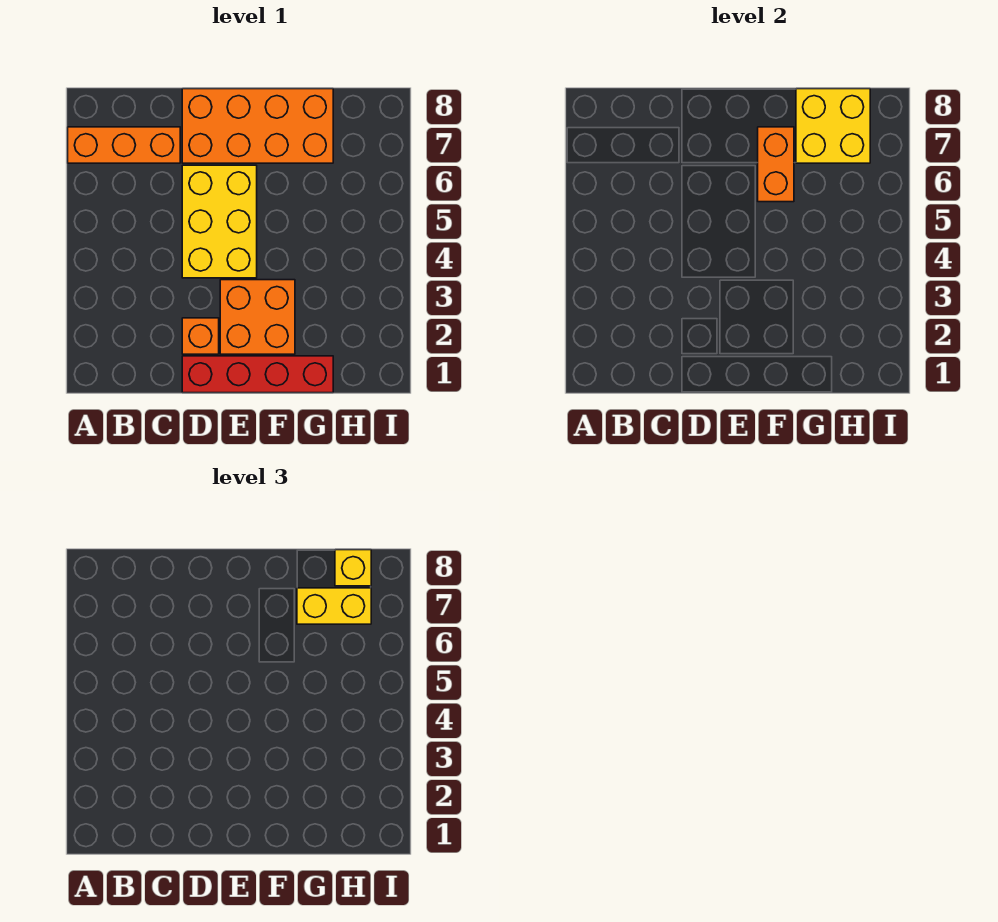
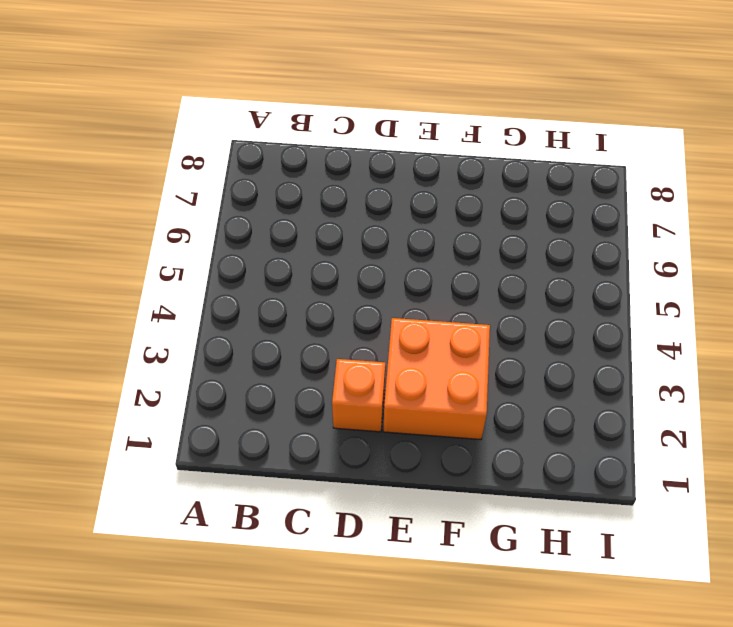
none -> orange 1x3 brick [68,127,180,163]
none -> red 1x4 brick [182,356,333,393]

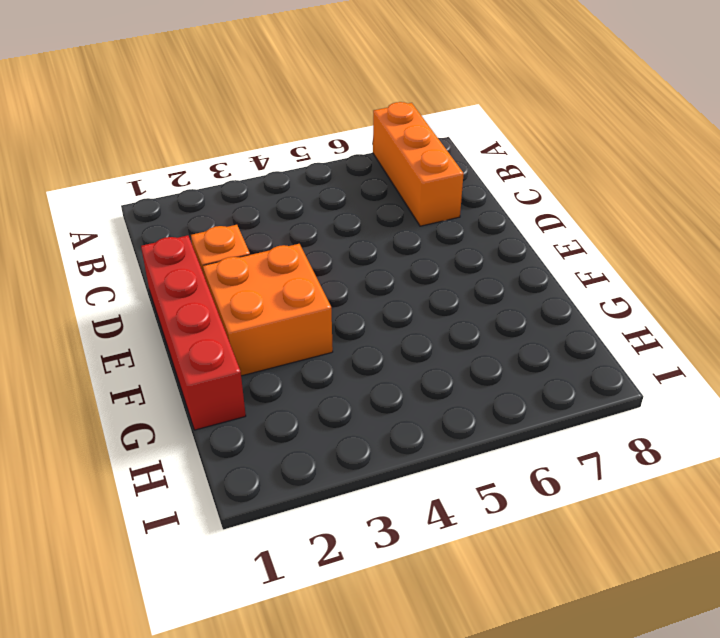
none -> yellow 2x3 brick [182,165,257,278]
none -> orange 2x4 brick [182,89,333,163]

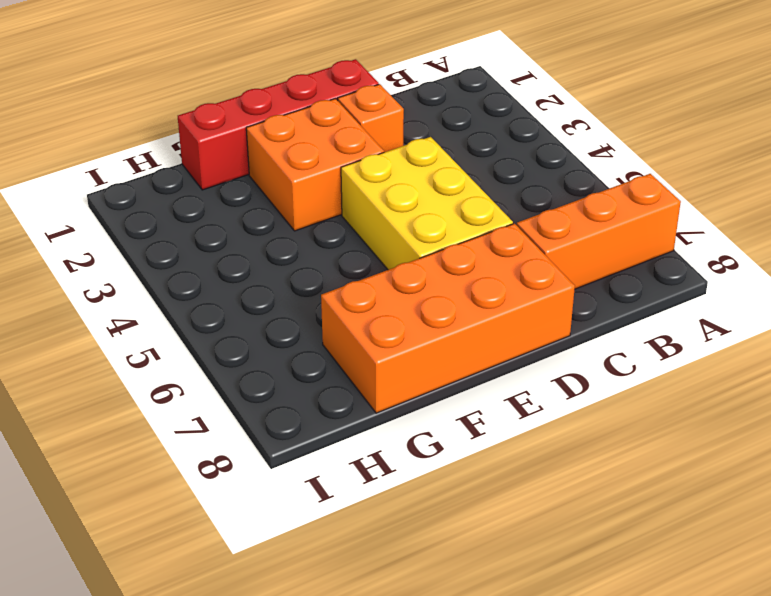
none -> orange 1x2 brick [758,127,794,202]
none -> yellow 2x2 brick [796,89,870,163]

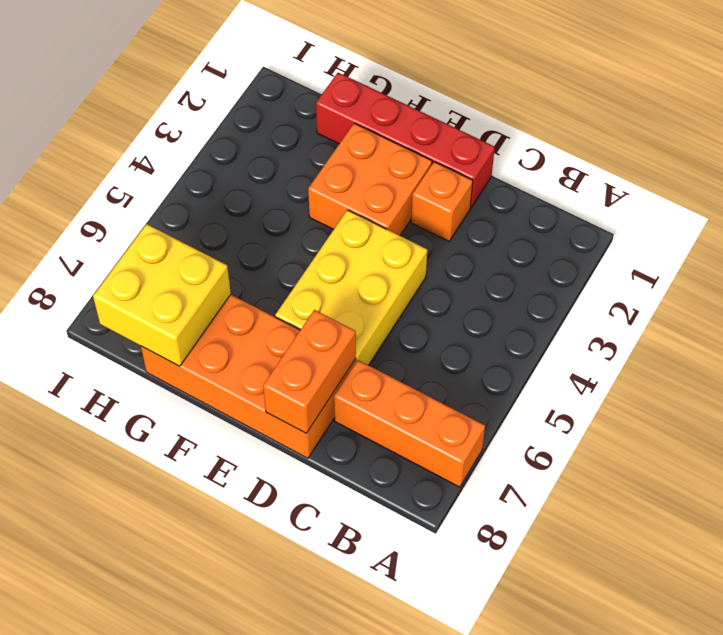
orange 1x2 brick [263,310,356,433] -> orange 1x2 brick moved to [758,127,794,202]
none -> yellow 1x2 brick [297,588,371,624]
none -> yellow 1x1 brick [335,550,371,586]

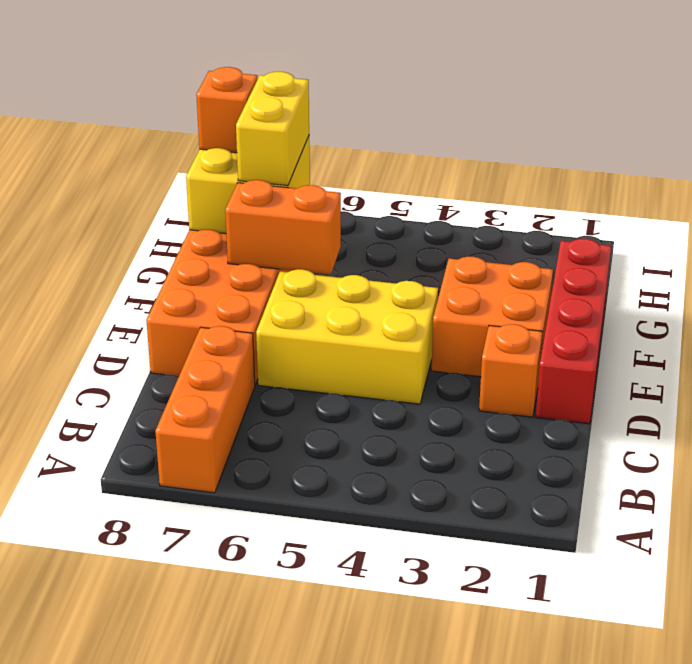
orange 1x1 brick [196,67,257,153] -> yellow 1x1 brick [335,550,371,586]

